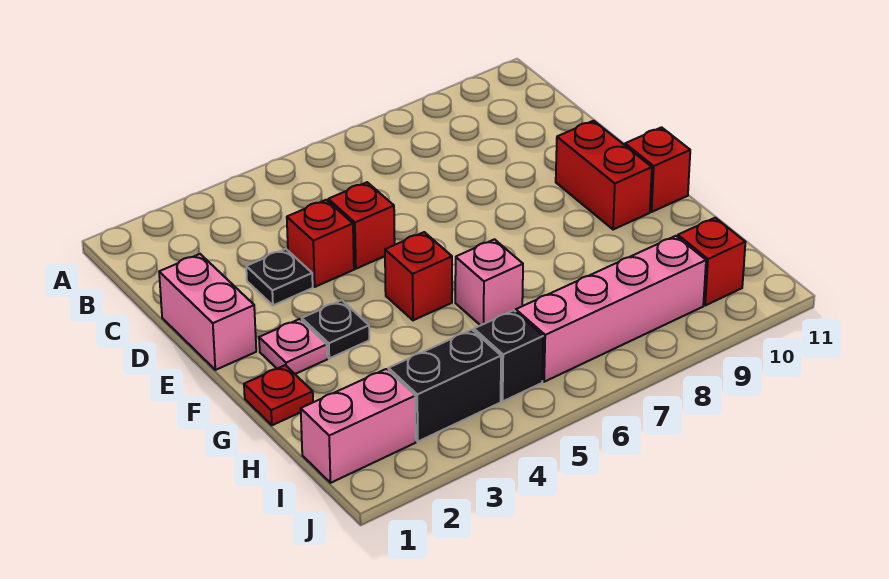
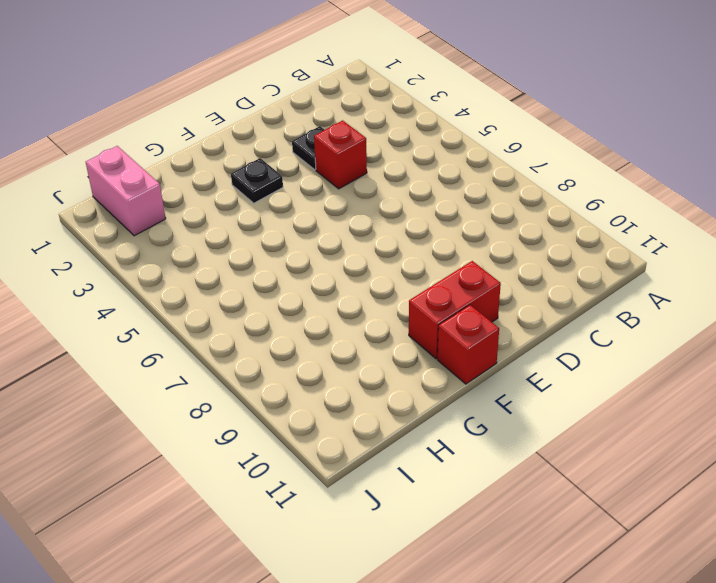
none -> pink 1x2 brick [159,254,256,370]
none -> red 1x1 brick [328,182,395,269]
none -> pink 1x1 plate [259,319,327,374]

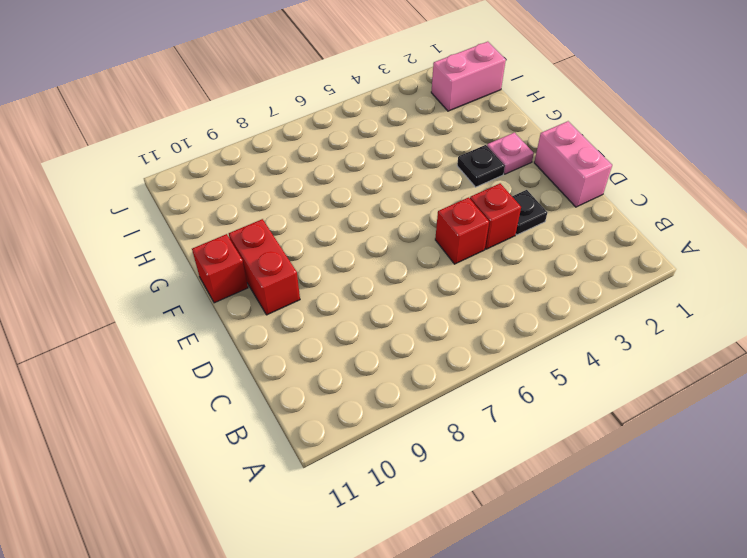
none -> red 1x1 brick [385,232,452,320]
none -> red 1x1 plate [244,365,313,425]
none -> pink 1x1 brick [455,239,523,325]

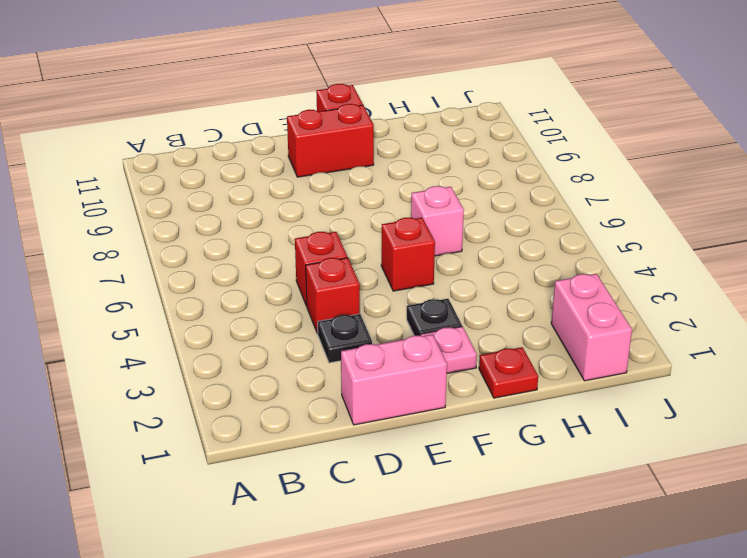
none -> black 1x2 brick [388,330,501,441]
none -> black 1x1 brick [474,310,543,401]
none -> pink 1x4 brick [516,236,706,382]

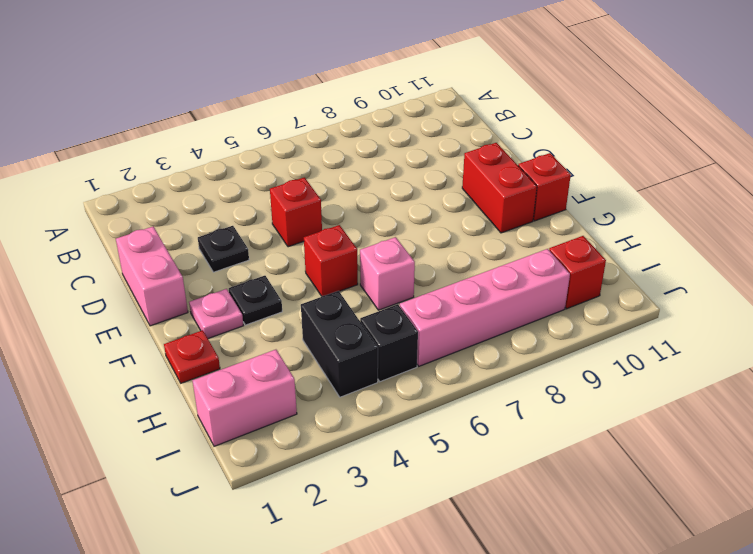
black 1x2 brick [301,291,378,397] -> black 1x2 brick turned to [388,330,501,441]
none -> red 1x1 brick [287,200,354,287]

